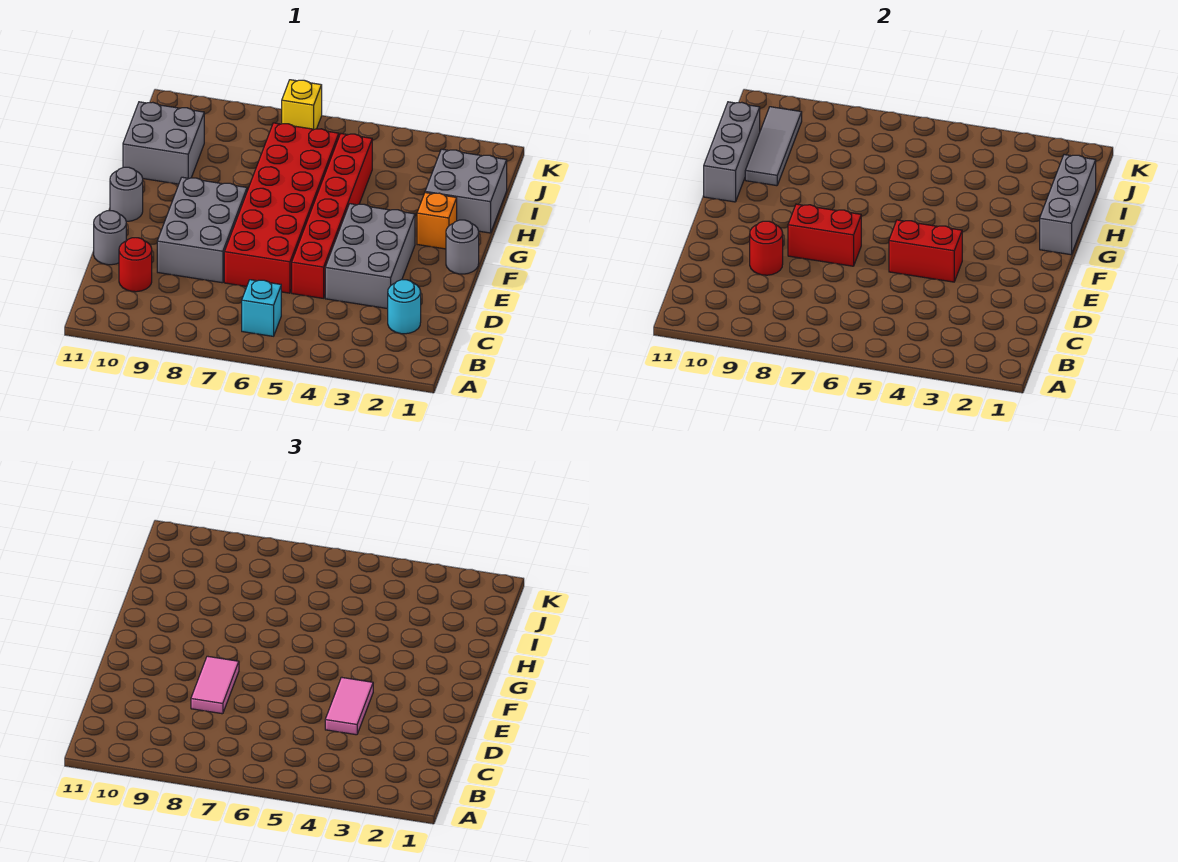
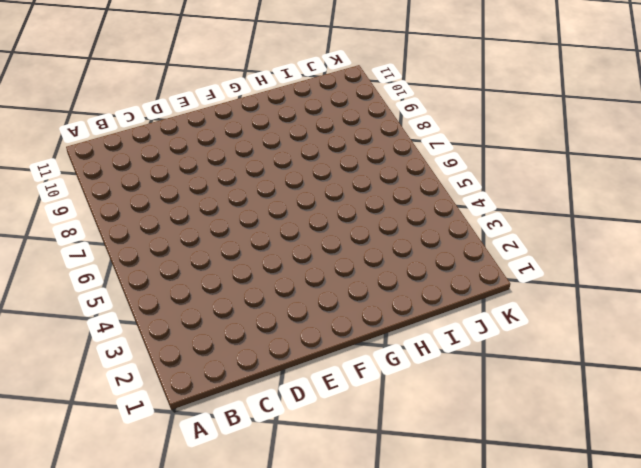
none -> cyan 1x1 brick [242,280,281,336]
none -> cyan 1x1 round brick [388,280,421,334]
none -> red 1x1 round brick [119,238,152,292]

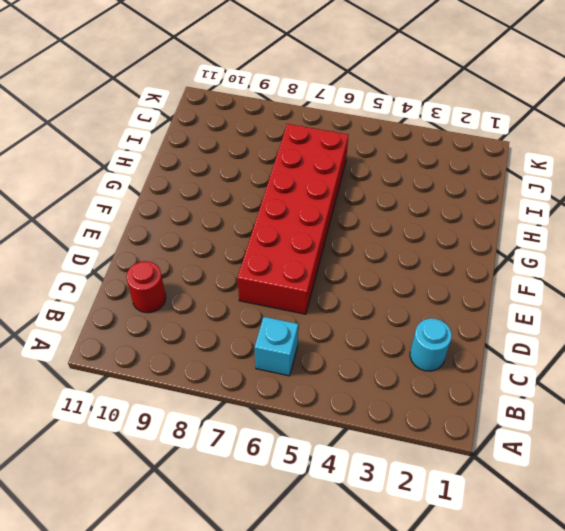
none -> grey 2x3 brick [325,204,415,309]
none -> red 1x6 brick [292,134,372,298]
none -> grey 2x3 brick [157,177,247,283]

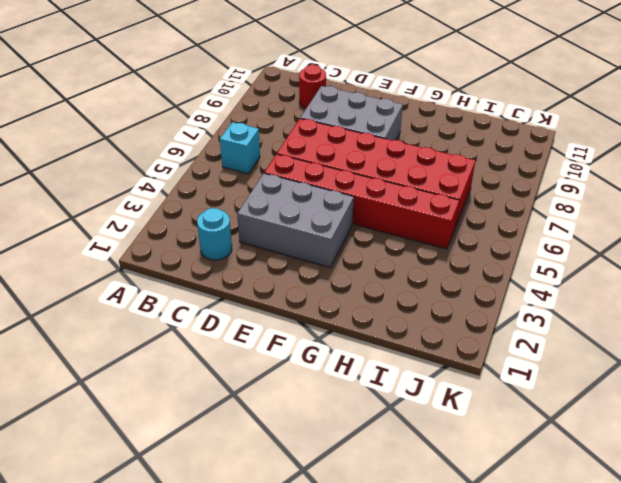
none -> grey 1x1 round brick [94,211,126,265]
none -> grey 1x1 round brick [446,220,479,274]
none -> grey 1x1 round brick [110,167,143,221]

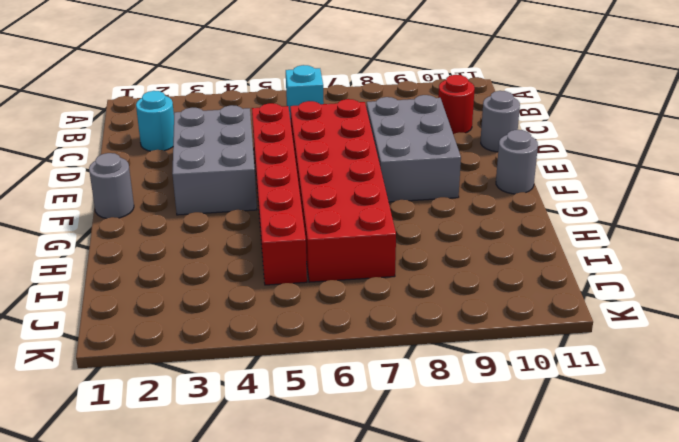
none -> orange 1x1 brick [417,193,457,249]
none -> grey 2x2 brick [425,149,507,233]
none -> grey 2x2 brick [123,102,204,184]

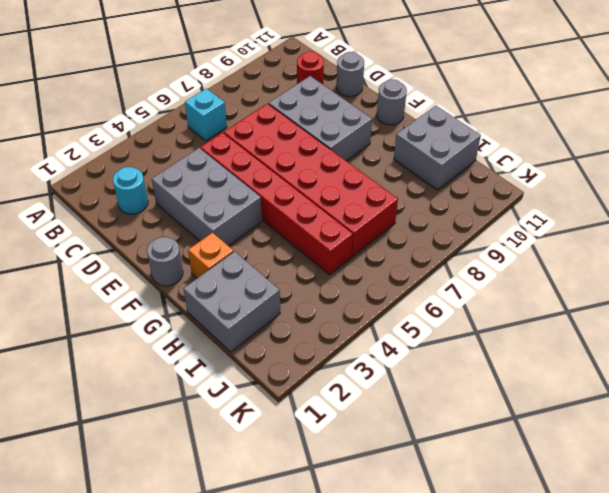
none -> yellow 1x1 brick [282,80,322,129]
none -> red 1x1 round brick [750,221,783,275]
none -> red 1x2 brick [889,220,962,282]

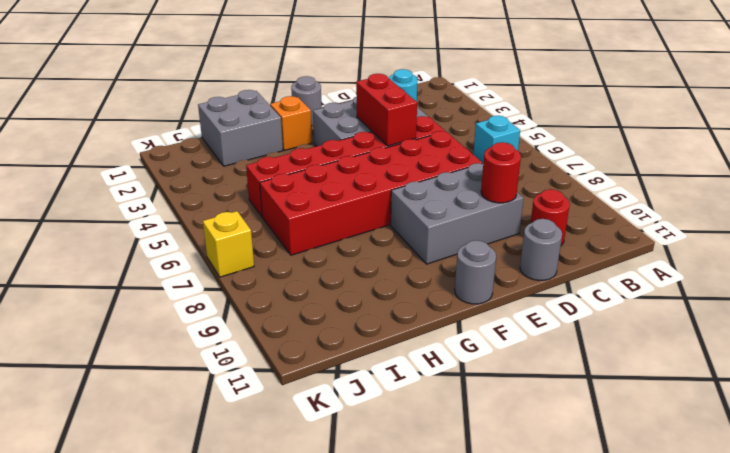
none -> grey 2x2 brick [123,102,204,184]
none -> red 1x2 brick [788,204,861,266]
none -> grey 1x3 brick [1040,155,1096,255]

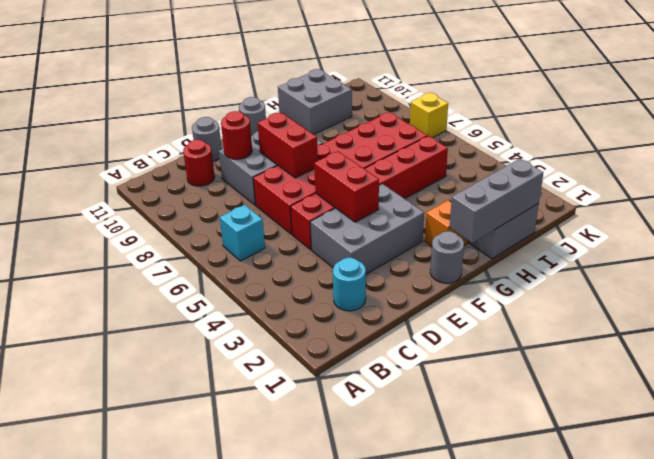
none -> grey 1x3 brick [704,102,760,202]
none -> grey 1x3 tile [745,107,802,186]
none -> pink 1x2 tile [325,677,373,735]

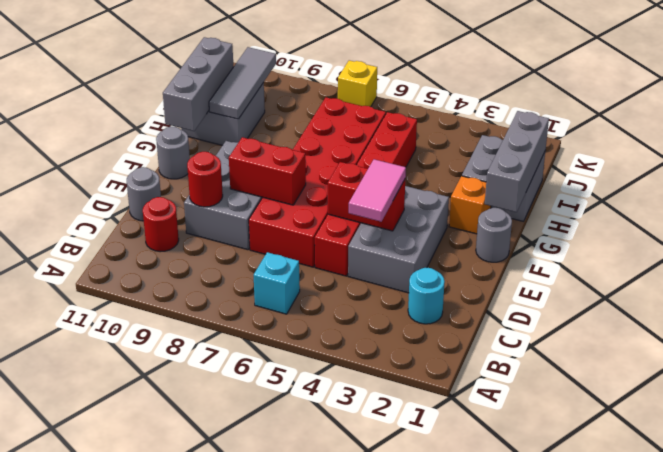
none -> pink 1x2 tile [191,656,239,714]

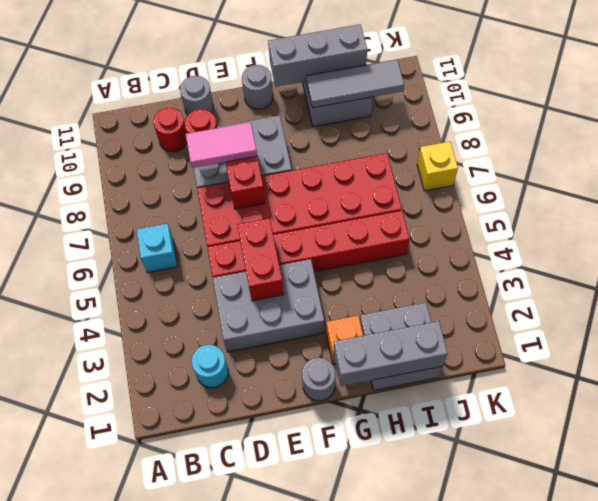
none -> pink 1x2 tile [325,677,373,735]

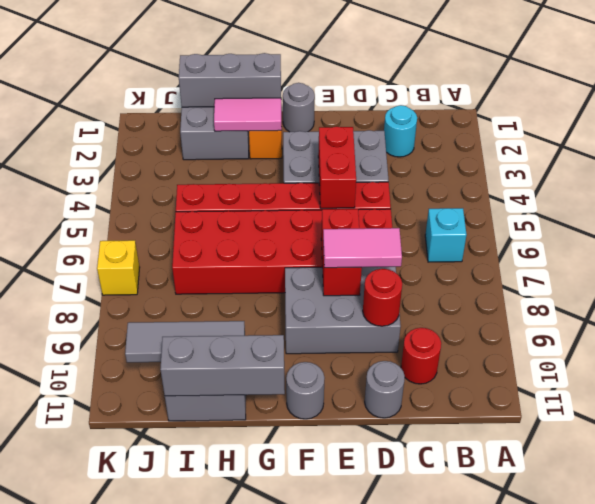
pink 1x2 tile [214,98,282,131] -> pink 1x2 tile moved to [325,677,373,735]

